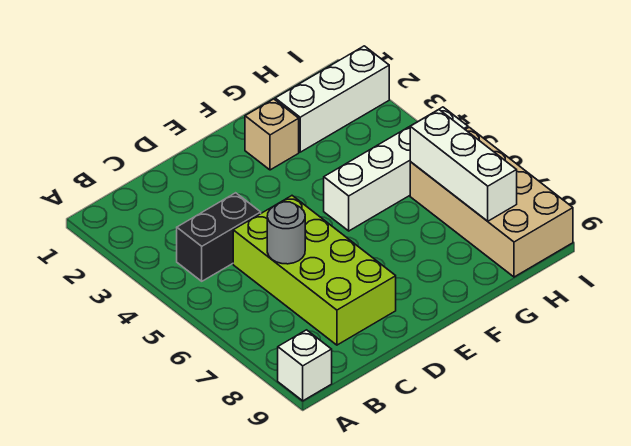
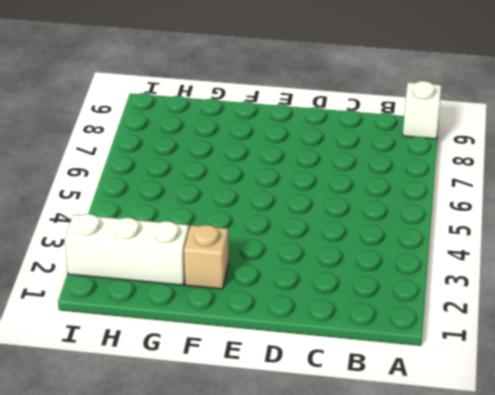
none -> black 1x2 brick [177,193,261,281]
none -> lime 2x4 brick [233,196,396,345]

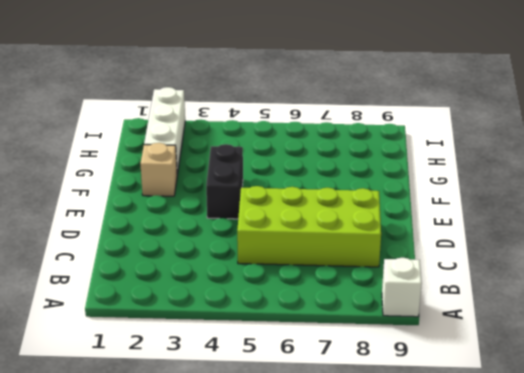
black 1x2 brick [206,144,243,219] -> black 1x2 brick moved to [177,193,261,281]
none -> white 1x4 brick [324,107,468,231]
none -> tan 2x4 brick [410,127,573,277]

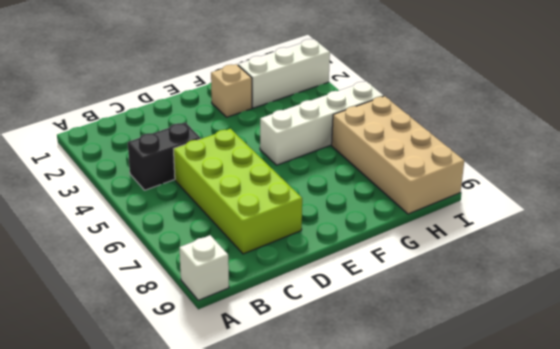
none -> grey 1x1 round brick [267,202,305,264]
none -> white 1x3 brick [410,110,517,221]

